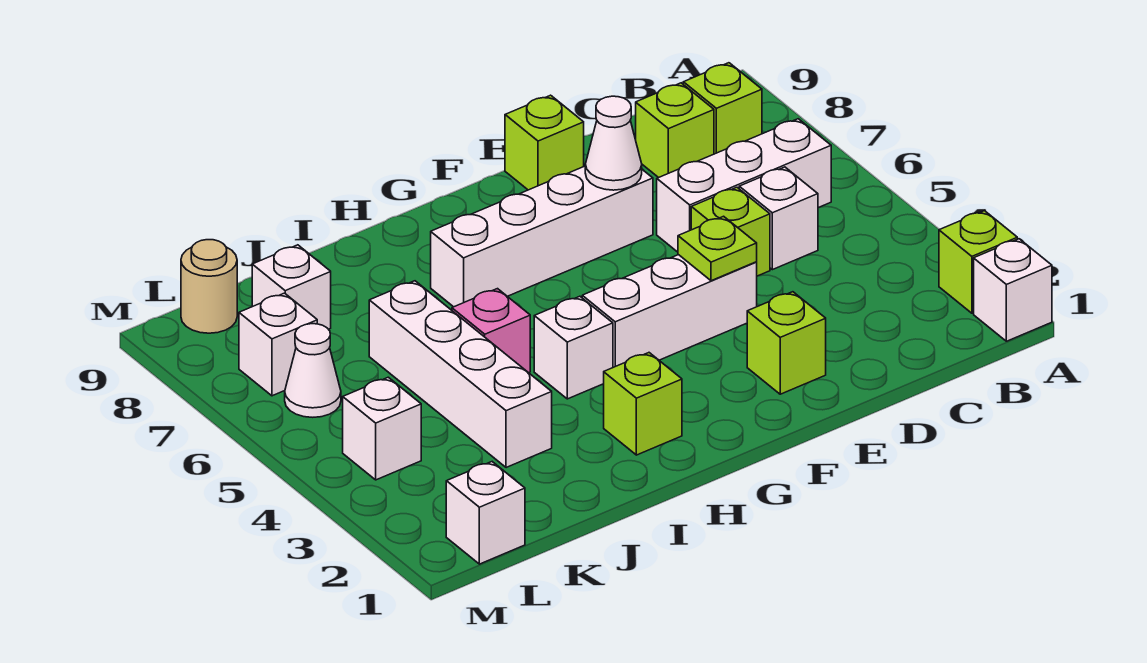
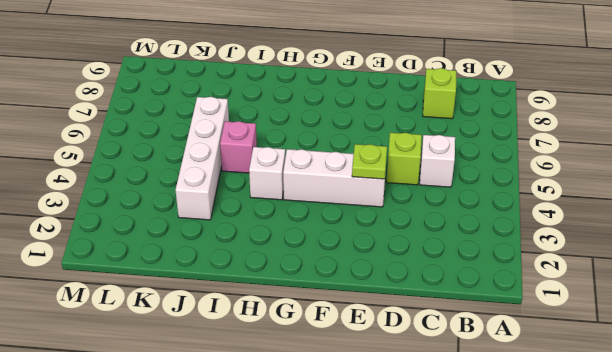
none -> white 1x1 brick [974,239,1052,341]
none -> lime 1x1 brick [939,211,1017,313]
none -> white 1x3 brick [657,119,831,252]

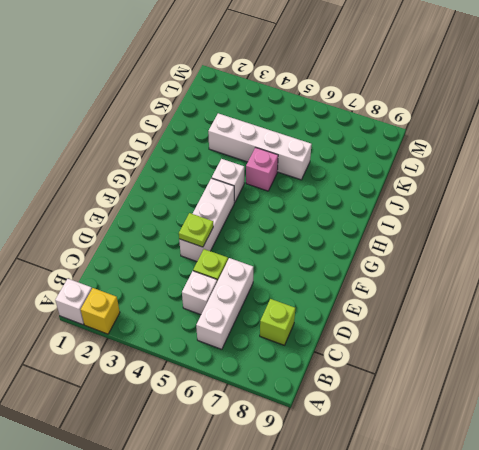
yellow 1x1 brick [81,288,120,334] -> lime 1x1 brick [939,211,1017,313]
none -> lime 1x1 brick [683,63,762,154]
none -> lime 1x1 brick [747,292,826,394]
none -> white 1x4 brick [431,166,653,307]

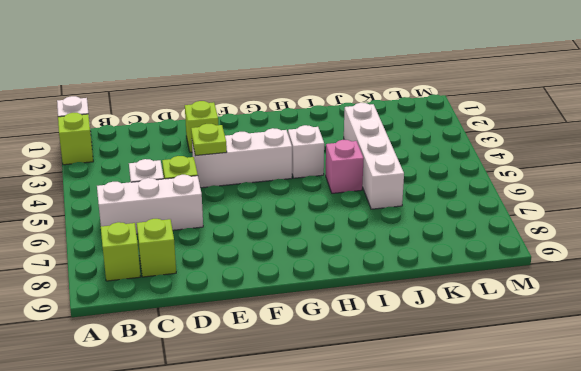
none -> white 1x4 brick [431,166,653,307]
none -> lime 1x1 brick [505,95,584,190]
none -> lime 1x1 brick [604,353,682,455]

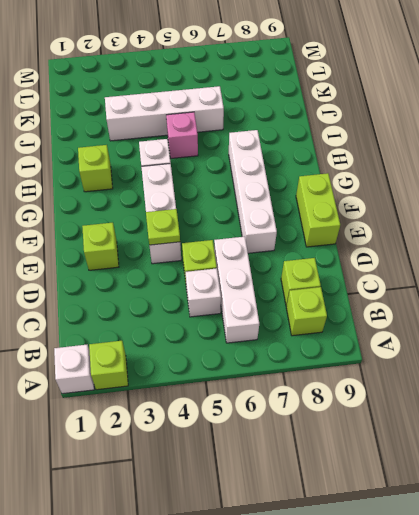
lime 1x2 brick [296,173,340,247] -> lime 1x1 brick [505,95,584,190]
none -> white 1x1 brick [252,245,331,329]
none -> white 1x1 brick [446,462,525,564]
none -> white 1x1 brick [343,377,421,480]

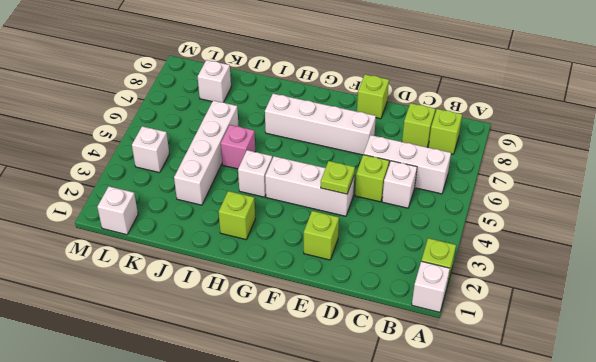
none -> white 1x1 cone [285,324,341,417]
none -> white 1x1 brick [239,293,317,396]
none -> tan 1x1 round brick [181,240,237,333]

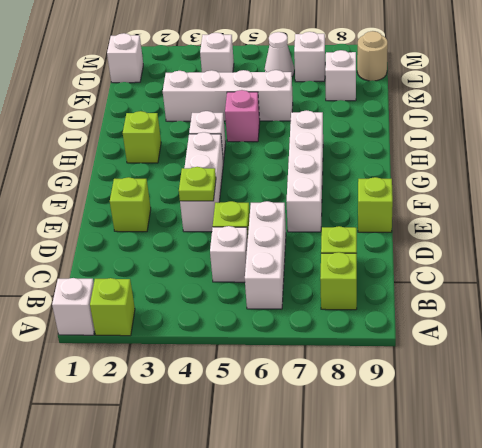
none -> white 1x1 cone [585,96,642,190]

